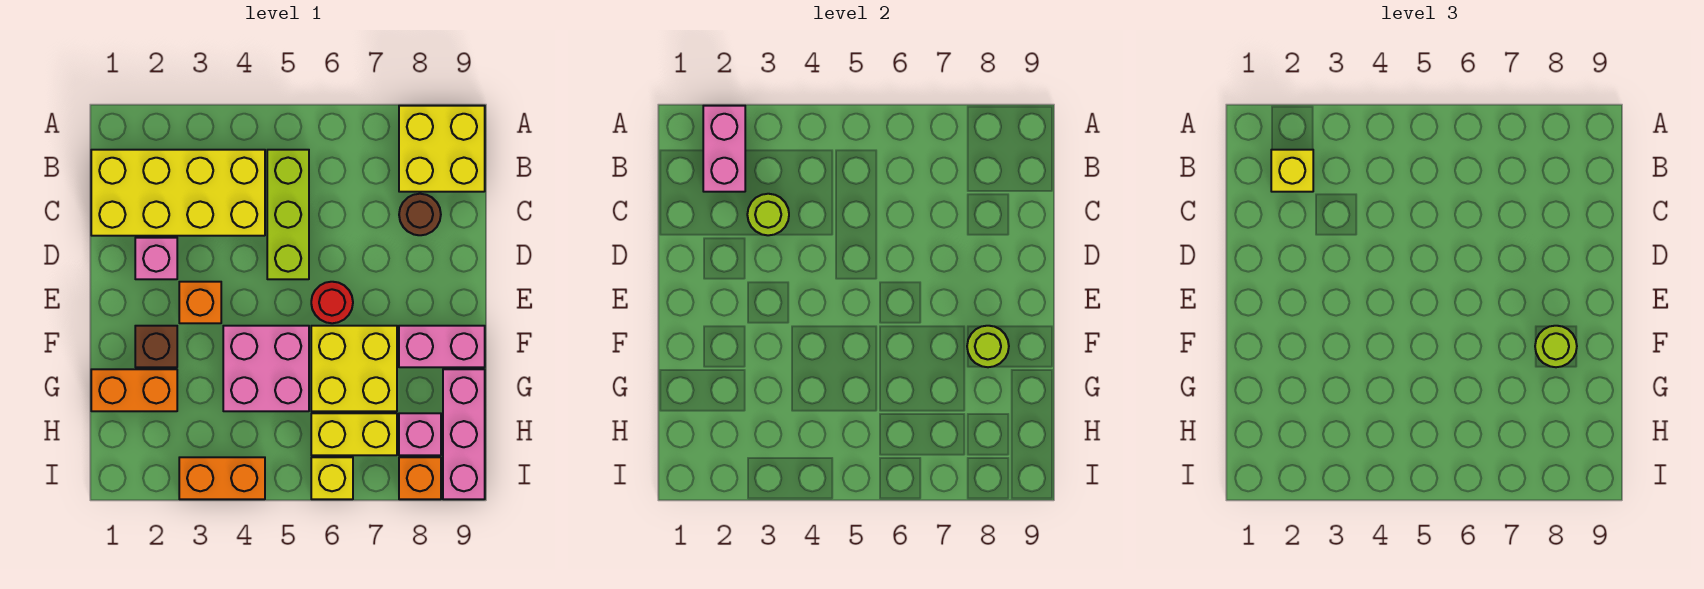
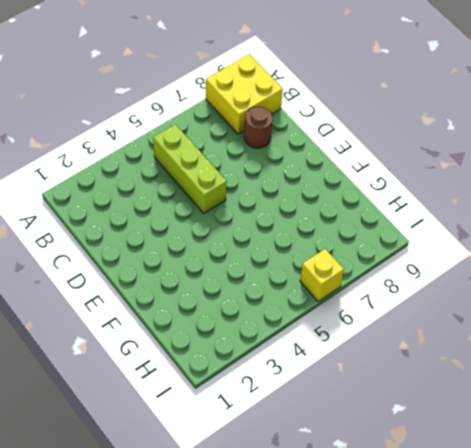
none -> yellow 2x4 brick [91,150,265,236]
none -> pink 1x1 brick [135,238,177,279]
none -> orange 1x1 brick [179,282,221,323]

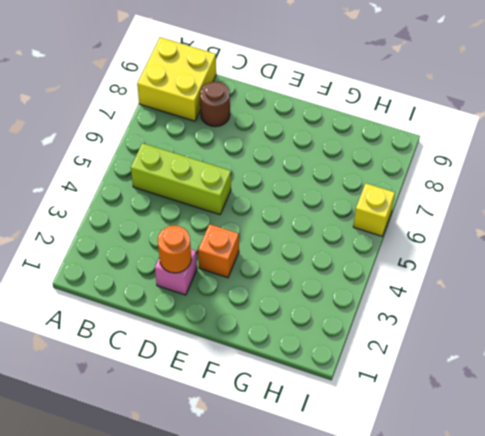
orange 1x1 round brick [158,226,191,273] -> none
none -> yellow 2x4 brick [91,150,265,236]
none -> red 1x1 round brick [311,282,353,323]
none -> brown 1x1 brick [135,326,177,367]

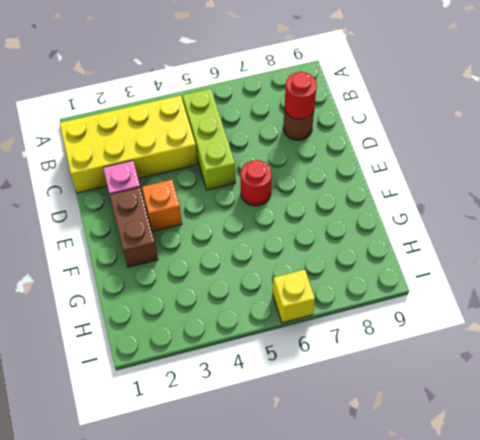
red 1x1 round brick [284,72,317,119] -> none
brown 1x2 brick [110,187,158,267] -> brown 1x1 brick [135,326,177,367]
none -> yellow 2x2 brick [399,106,485,192]
none -> pink 2x2 brick [223,326,309,411]
none -> yellow 2x2 brick [311,326,397,411]

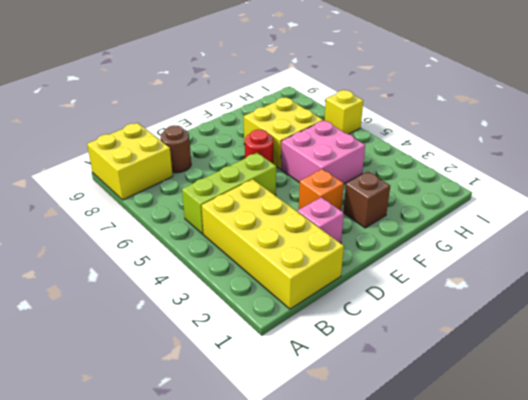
none -> pink 1x2 brick [399,326,485,367]
none -> orange 1x2 brick [91,369,177,411]
none -> pink 1x3 brick [443,369,485,499]

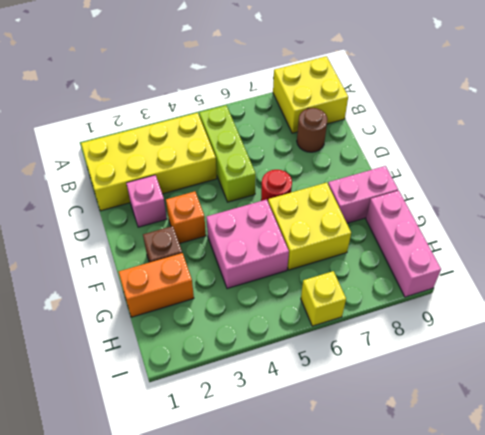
none -> yellow 1x2 brick [311,413,397,455]
none -> pink 1x1 brick [399,413,441,455]
none -> orange 1x2 brick [179,457,265,499]

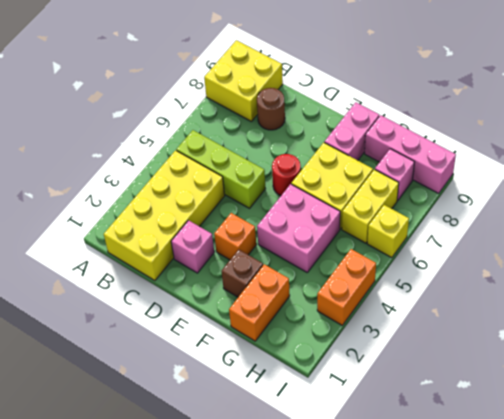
none -> orange 1x1 brick [399,457,441,499]
none -> pink 1x2 brick [703,106,745,192]
none -> lime 1x1 round brick [747,194,789,235]

